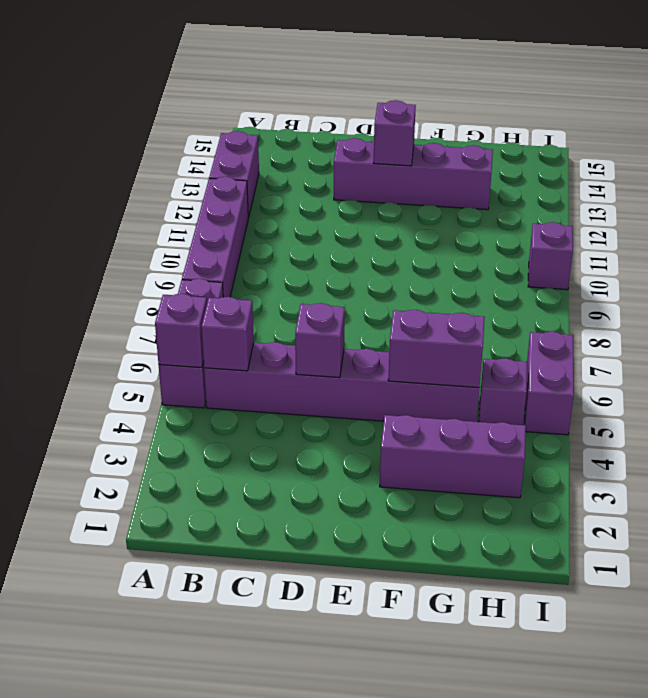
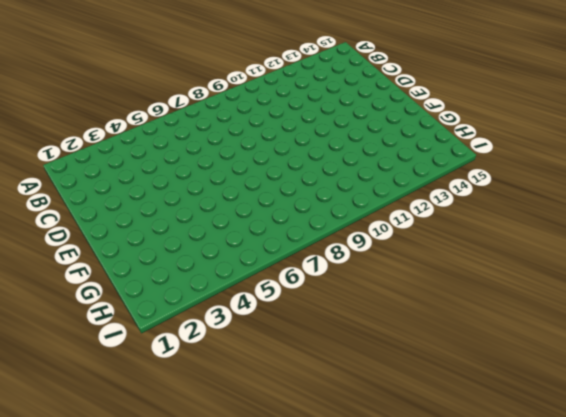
none -> purple 1x3 brick [159,279,223,408]
none -> purple 1x4 brick [182,177,248,297]
none -> purple 1x2 brick [209,131,259,218]

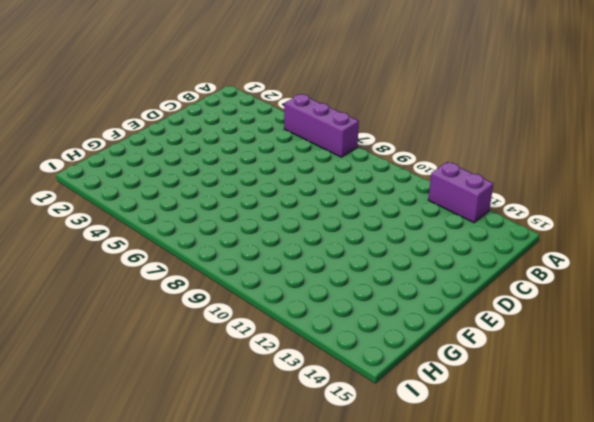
none -> purple 1x4 brick [182,177,248,297]
none -> purple 1x6 brick [204,342,479,422]
none -> purple 1x4 brick [334,138,493,210]

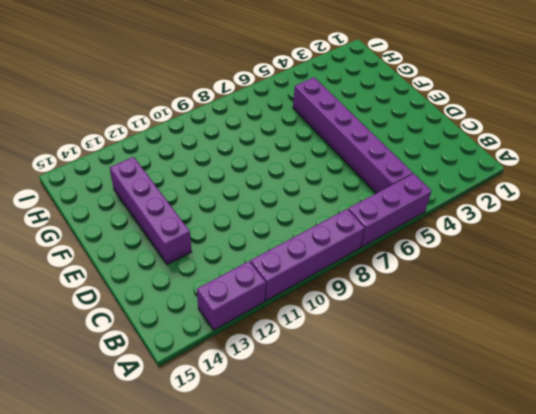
none -> purple 1x3 brick [380,415,526,498]
none -> purple 1x1 brick [479,358,527,425]
none -> purple 1x2 brick [525,332,574,435]

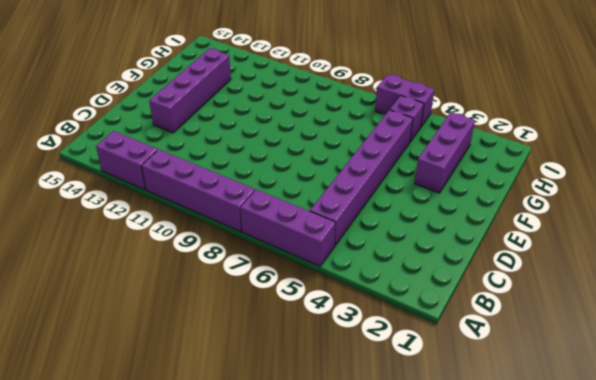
none -> purple 1x1 brick [528,222,573,290]
none -> purple 1x1 brick [155,294,207,368]
none -> purple 1x1 brick [201,297,254,371]

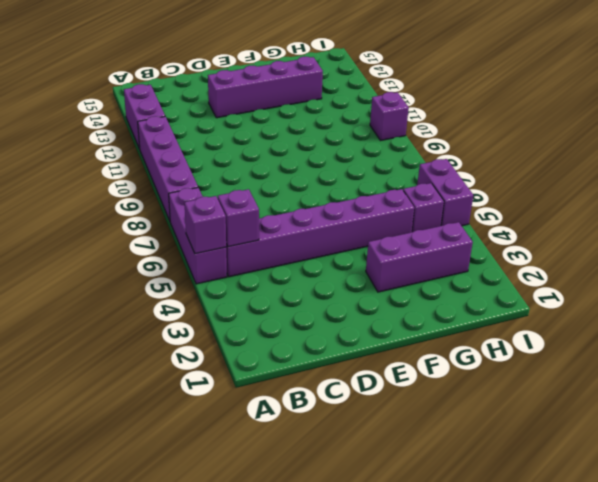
none -> purple 1x1 brick [295,303,345,378]
none -> purple 1x1 brick [374,100,416,166]
none -> purple 1x2 brick [388,310,485,388]

